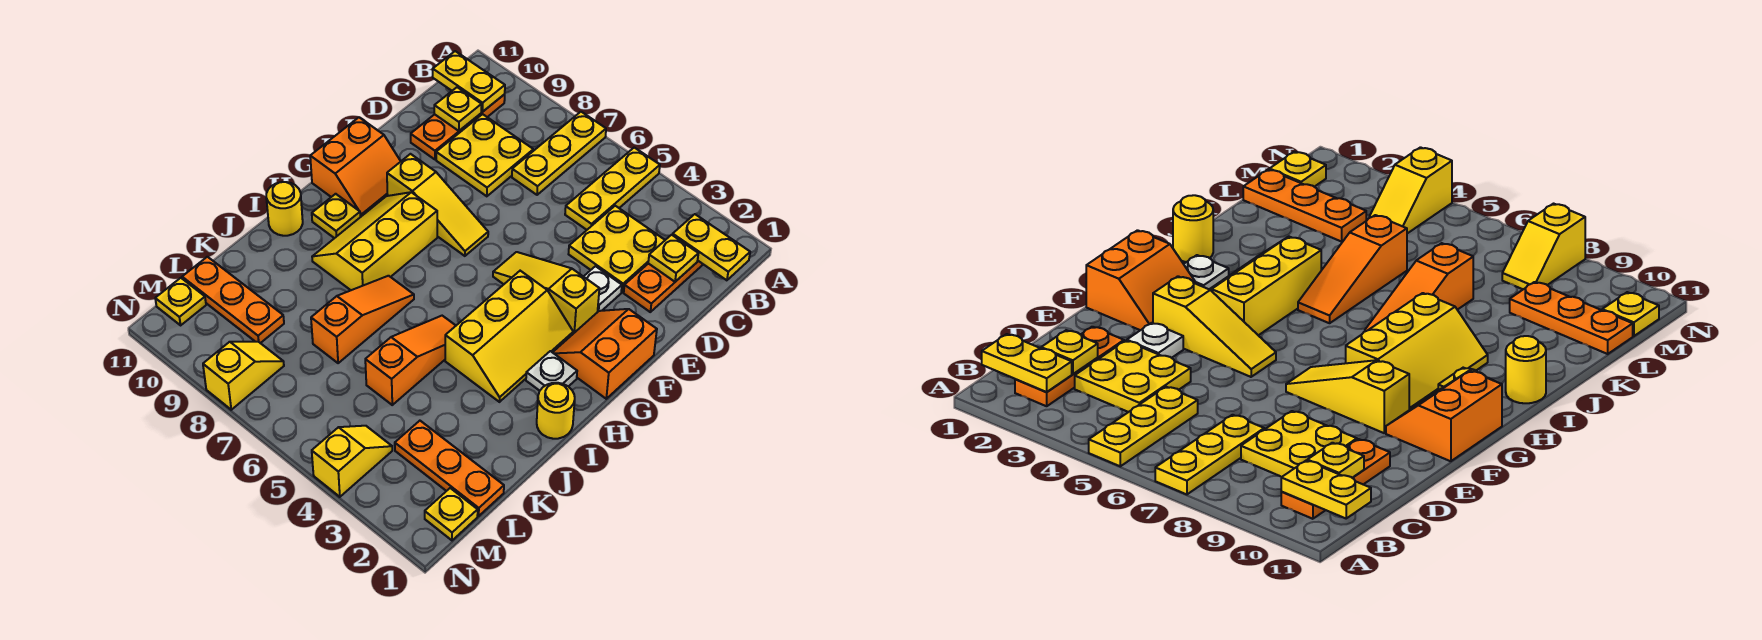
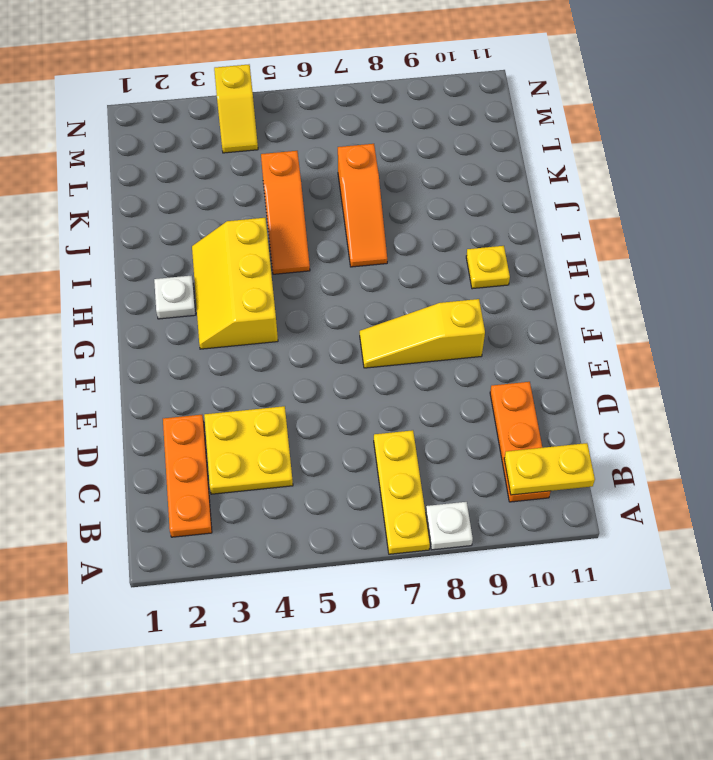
white 1x1 plate [426,502,473,550] -> white 1x1 plate moved to [584,266,622,311]
none -> yellow 1x3 plate [565,148,660,230]
none -> yellow 2x2 plate [436,114,533,196]
none -> orange 2x2 slope [553,309,657,399]

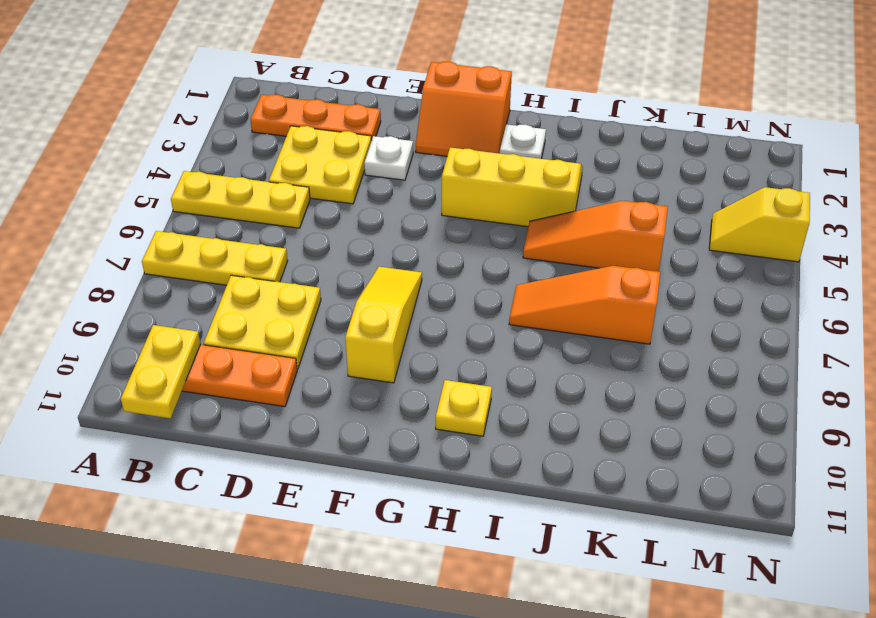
none -> yellow 1x3 slope [493,252,599,334]
none -> orange 2x2 slope [310,117,401,217]
none -> yellow 2x3 slope [312,192,437,290]

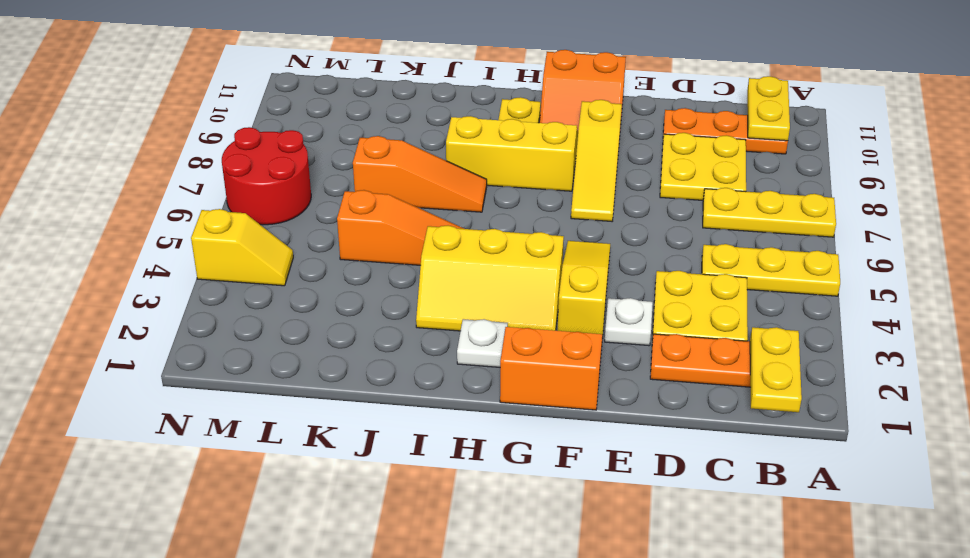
red 2x2 round brick [222,127,311,225] -> none
none -> yellow 1x1 round brick [537,383,575,439]
none -> yellow 1x1 round brick [266,182,303,236]
none -> orange 1x3 plate [395,421,504,516]

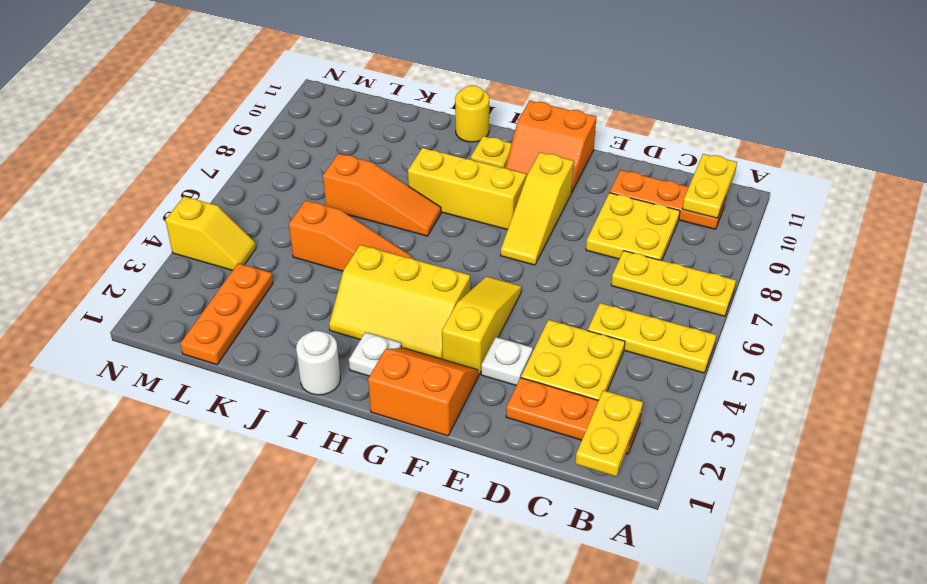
white 1x1 round brick [296,331,340,395] -> yellow 1x1 round brick [537,383,575,439]
none -> orange 1x3 plate [182,257,284,343]
none -> yellow 1x1 plate [425,488,478,540]
none -> yellow 1x2 slope [203,342,284,410]

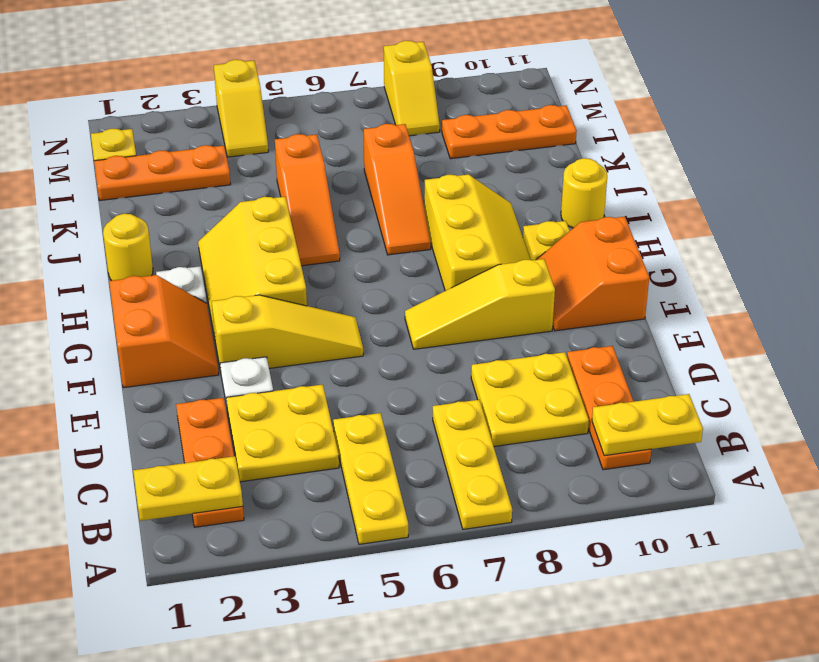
none -> yellow 1x1 plate [155,278,206,325]
none -> yellow 1x1 plate [648,235,698,282]
none -> yellow 1x1 plate [434,87,482,131]

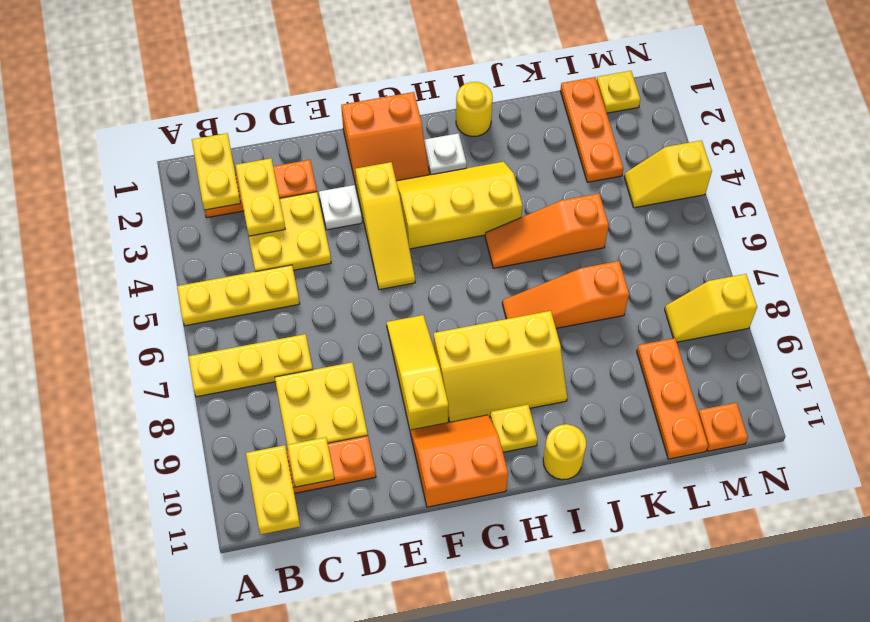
yellow 1x2 plate [236,158,285,236] -> yellow 1x1 plate [648,235,698,282]
orange 1x1 plate [698,403,748,451] -> yellow 1x1 plate [155,278,206,325]

